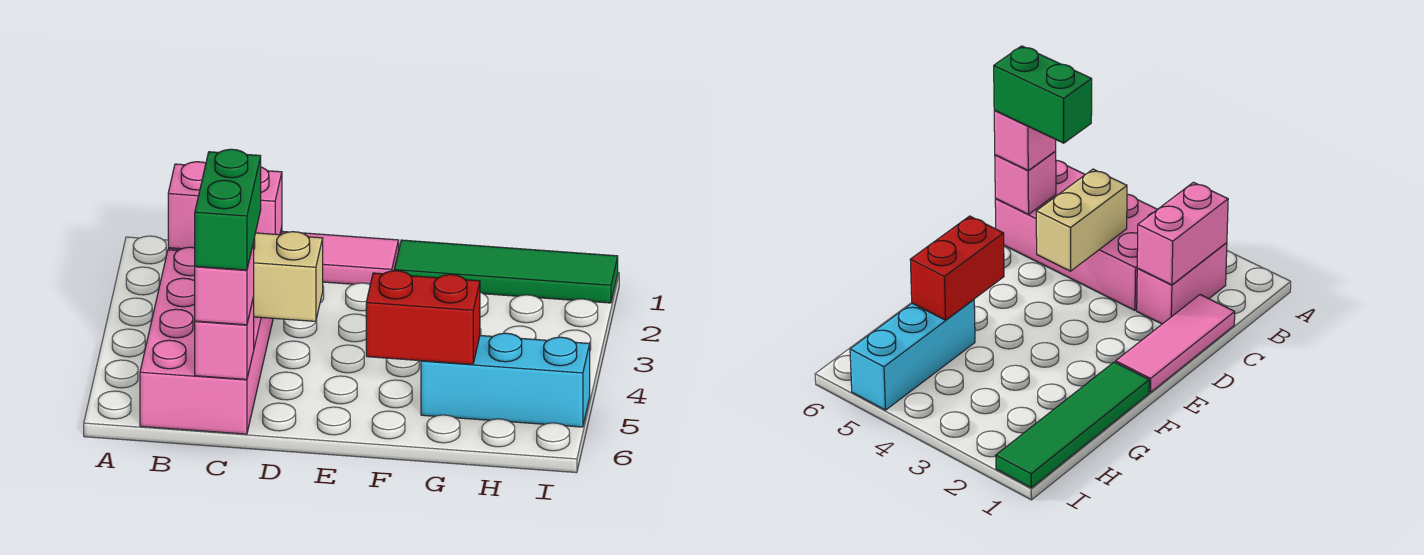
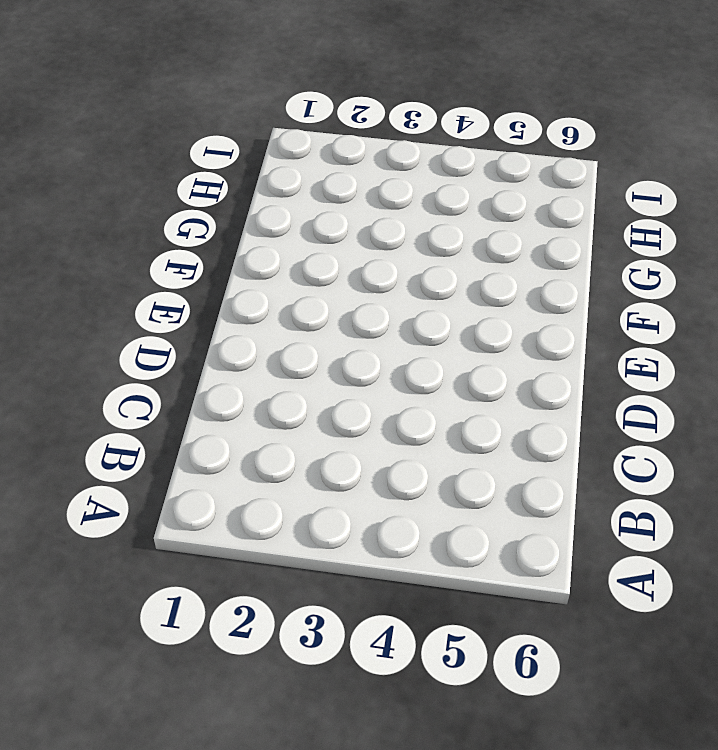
none -> pink 1x2 brick [1137,243,1227,324]
none -> pink 2x4 brick [140,247,273,434]

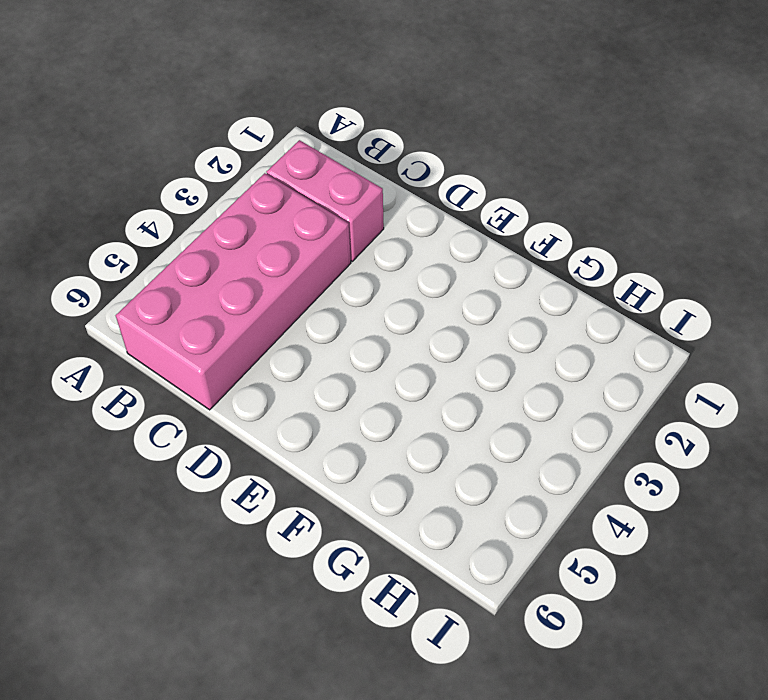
none -> pink 1x3 tile [282,231,399,284]
none -> green 1x4 tile [394,240,618,303]

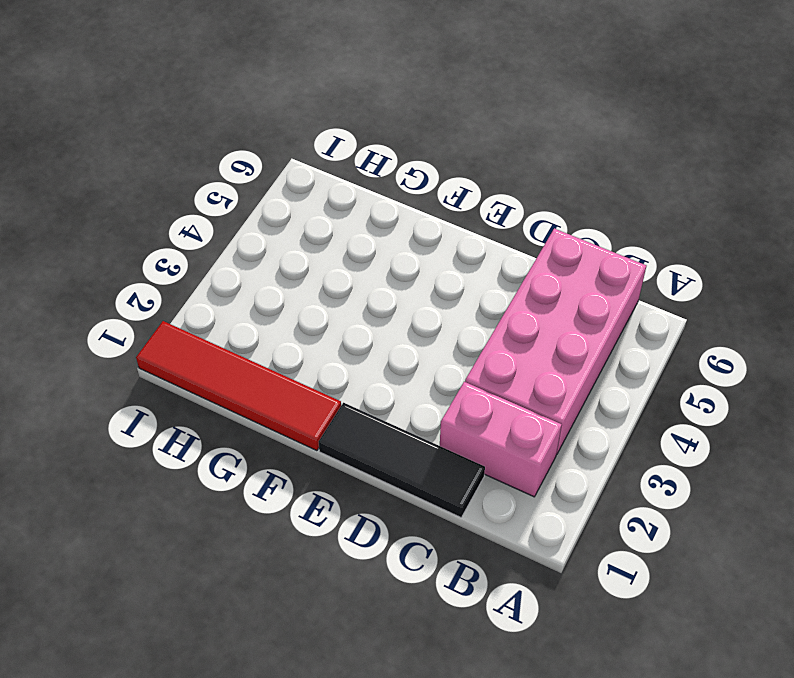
black 1x3 tile [319,403,485,517] -> pink 1x3 tile [282,231,399,284]
red 1x4 tile [136,321,341,451] -> green 1x4 tile [394,240,618,303]
none -> cyan 1x3 brick [421,333,590,427]
none -> pink 1x2 brick [168,162,282,249]

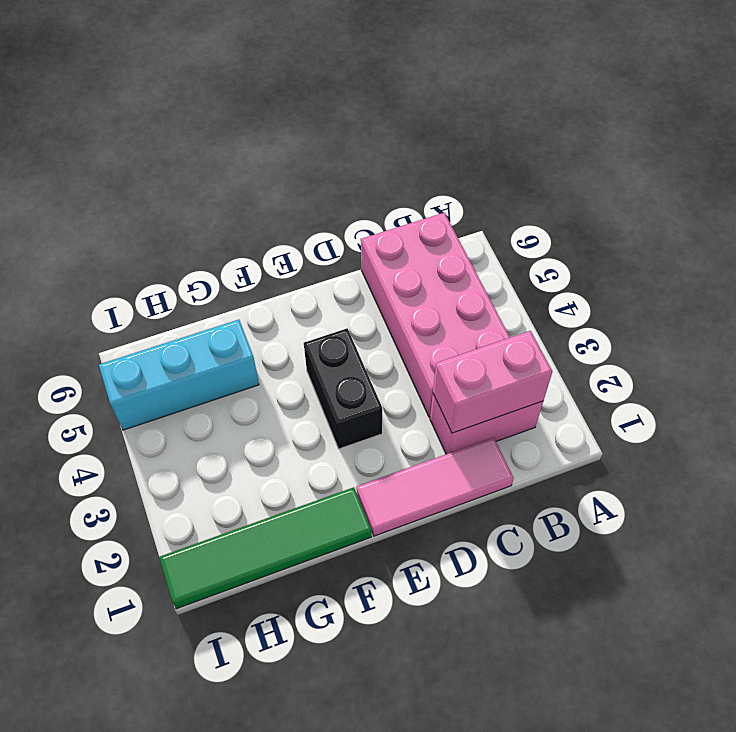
black 1x2 brick [304,328,382,449] -> none
none -> tan 1x2 brick [254,232,323,321]
none -> pink 1x1 brick [195,297,254,379]

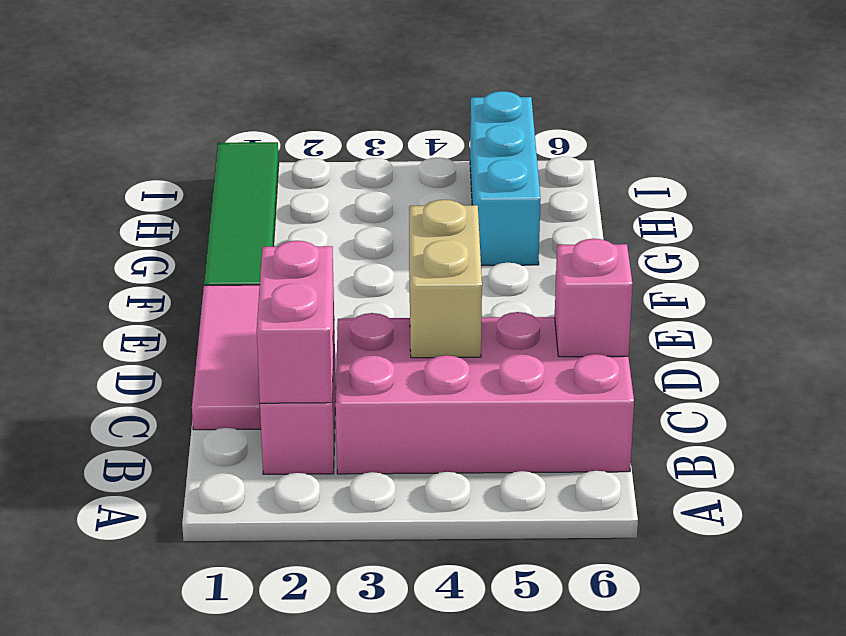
none -> red 1x2 brick [366,271,480,364]
none -> pink 1x1 brick [195,242,254,325]

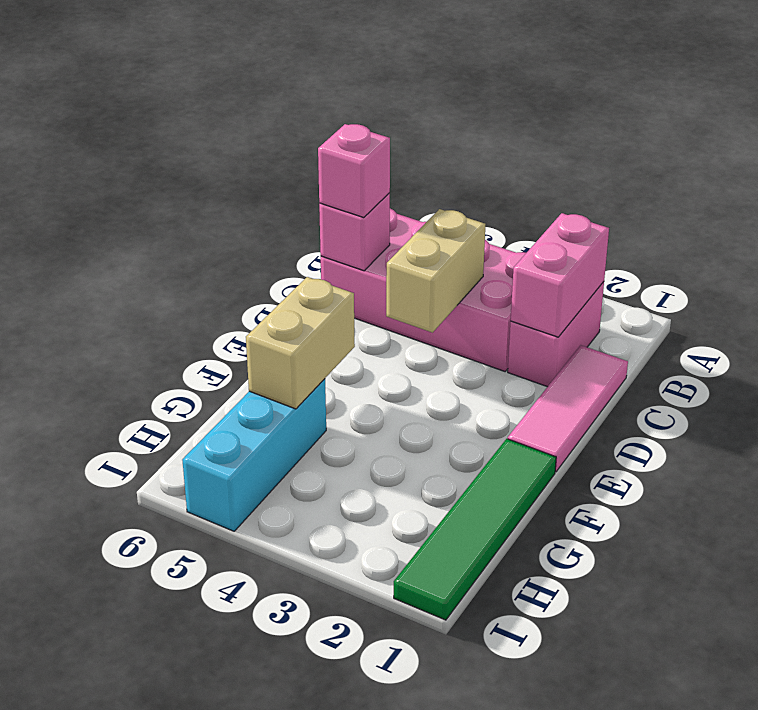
tan 1x2 brick [246,277,355,409] -> red 1x2 brick [366,271,480,364]
none -> green 1x2 brick [195,149,261,270]

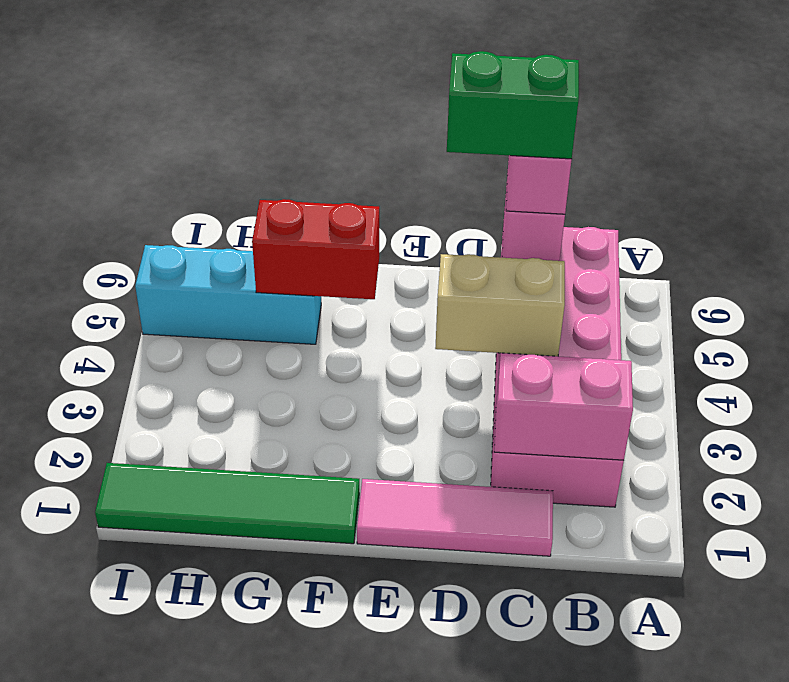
green 1x2 brick [447,51,579,159] -> green 1x2 brick turned to [195,149,261,270]

